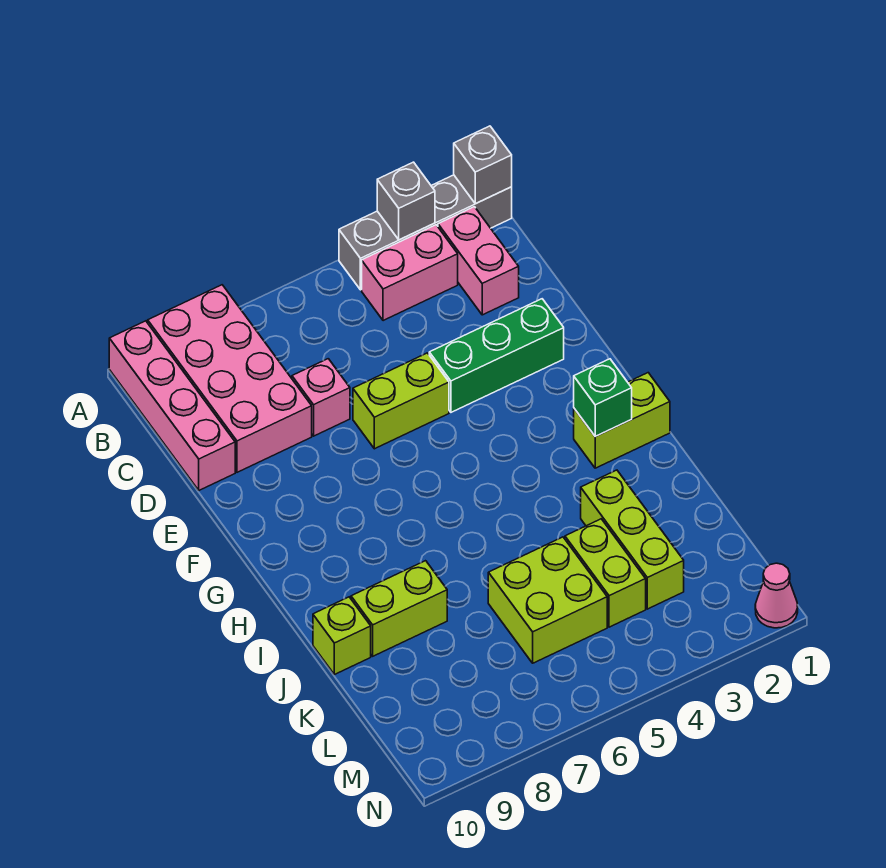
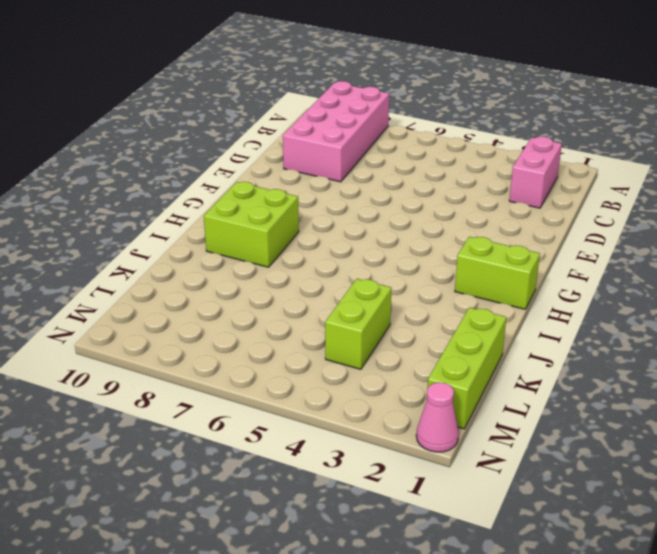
lime 2x2 brick [204,182,299,267] -> lime 2x2 brick moved to [488,537,607,663]
lime 1x3 brick [427,307,506,429] -> lime 1x3 brick moved to [581,470,684,609]
none -> grey 1x4 brick [339,175,512,290]
none -> pink 1x4 brick [109,321,235,490]
none -> pink 1x2 brick [362,225,458,321]

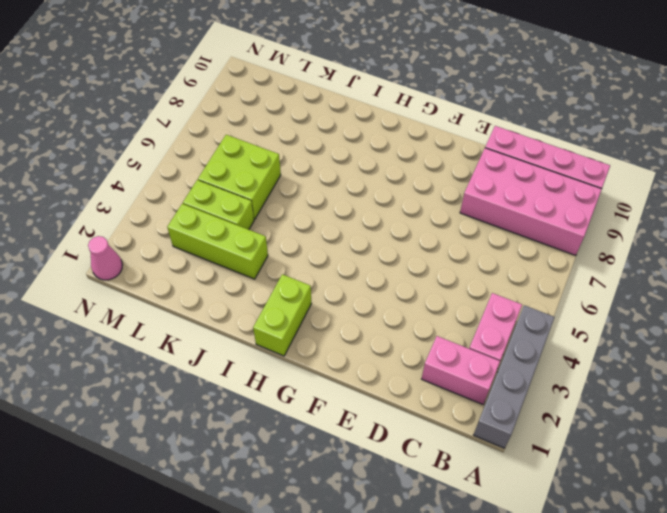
none -> pink 1x1 brick [292,359,350,436]
none -> green 1x3 brick [429,299,564,412]
none -> lime 1x2 brick [353,353,449,449]

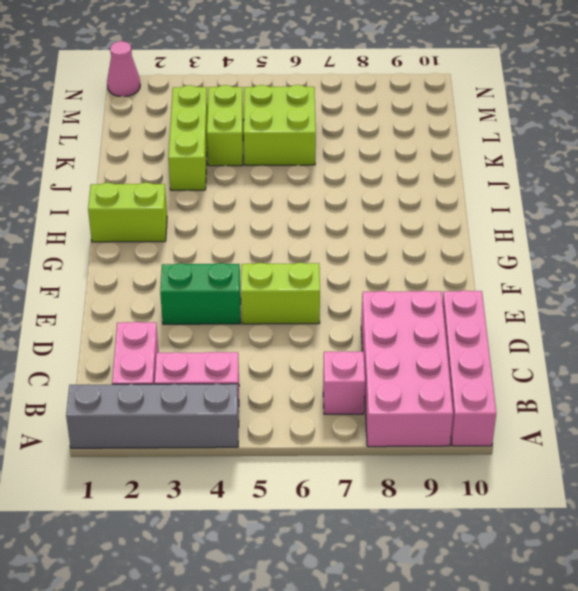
pink 1x1 brick [323,351,365,414] -> pink 1x1 brick moved to [292,359,350,436]
green 1x2 brick [160,263,241,324] -> green 1x3 brick [429,299,564,412]
none -> lime 1x2 brick [351,561,447,656]
none -> lime 1x1 brick [313,597,371,675]
none -> grey 1x1 brick [454,126,512,204]

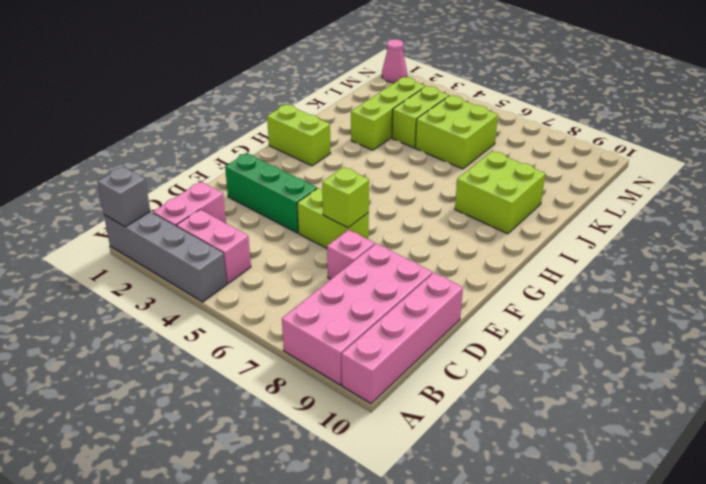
lime 1x1 brick [322,167,369,228] -> lime 1x1 brick moved to [313,597,371,675]
lime 2x2 brick [455,151,545,234] -> lime 1x2 brick [351,561,447,656]
none -> grey 1x1 brick [377,162,435,240]
none -> green 1x1 brick [574,359,632,436]

